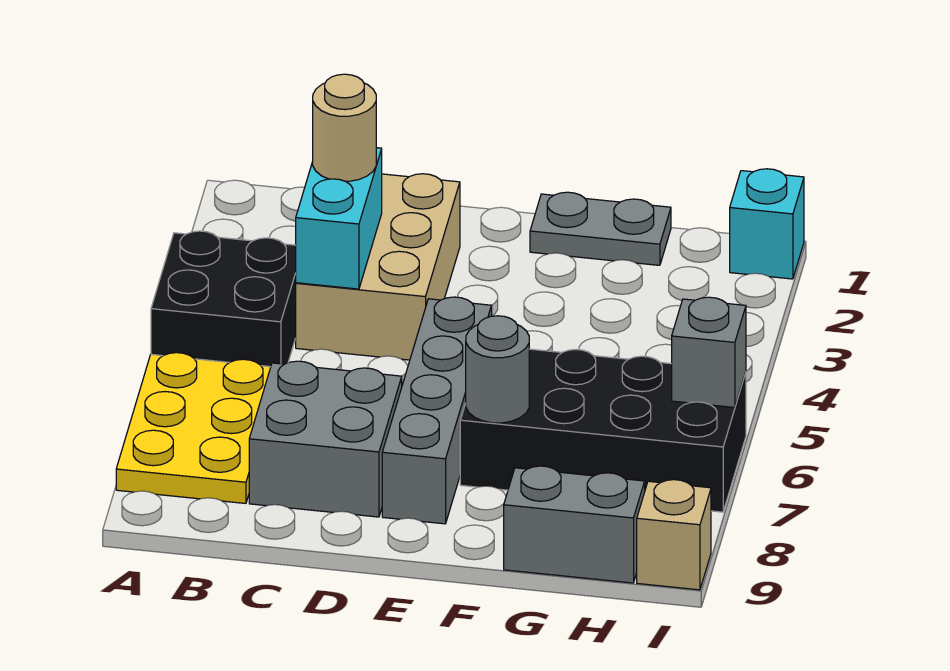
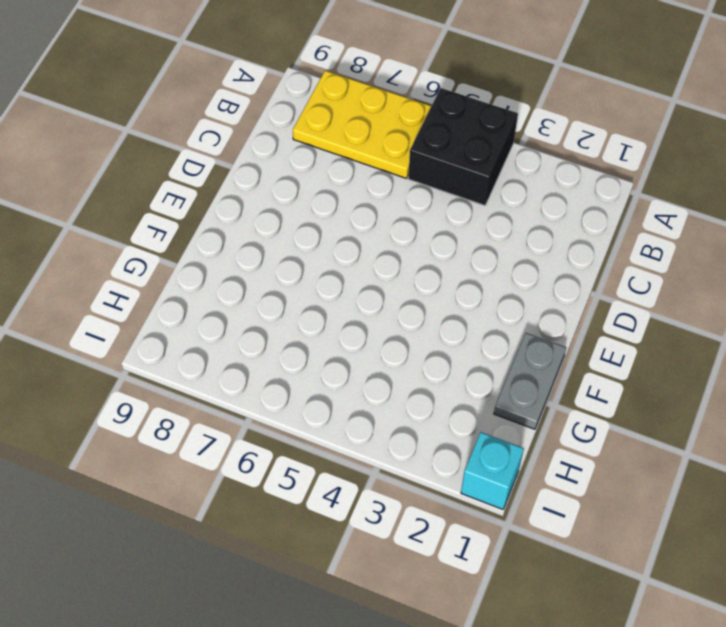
none -> tan 2x3 brick [296,174,460,360]
none -> grey 2x2 brick [249,361,402,517]
none -> grey 1x4 brick [382,297,492,524]

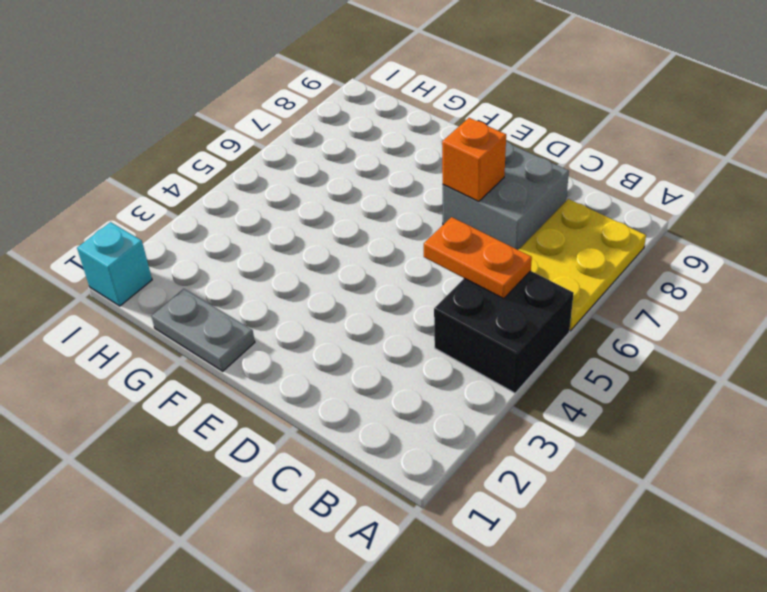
orange 1x2 plate [424,217,532,299] -> none
orange 1x1 brick [442,118,506,201] -> none
none -> tan 2x3 brick [296,174,460,360]
none -> grey 1x4 brick [382,297,492,524]
none -> black 2x4 brick [460,349,746,512]

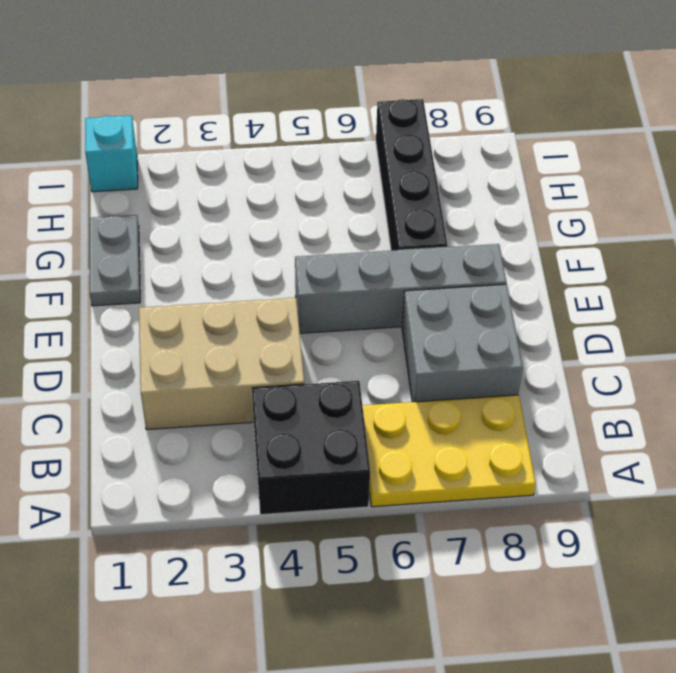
black 1x4 brick [376,99,448,251] -> black 2x4 brick [460,349,746,512]
none -> grey 1x2 brick [504,466,645,583]
none -> tan 1x1 brick [637,480,711,590]
none -> cyan 1x2 brick [296,148,382,289]

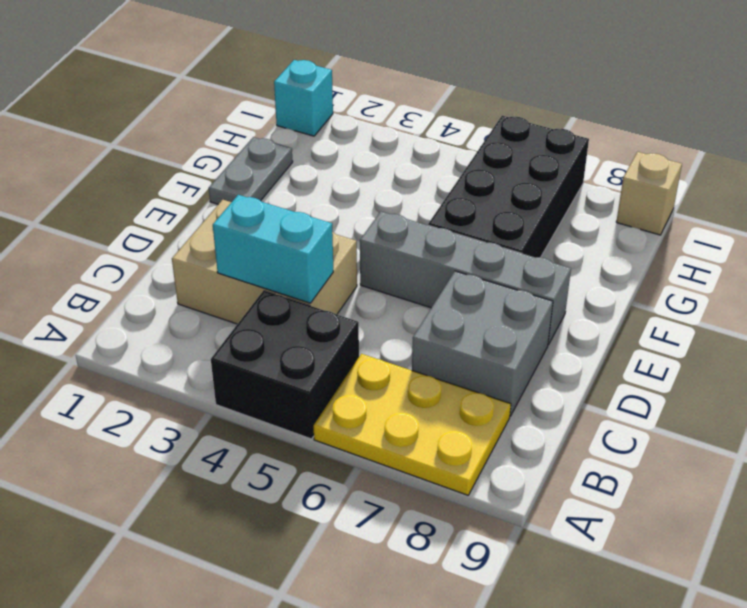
none -> grey 1x2 brick [504,466,645,583]
none -> grey 1x1 round brick [466,316,529,423]
none -> grey 1x1 brick [672,297,746,408]

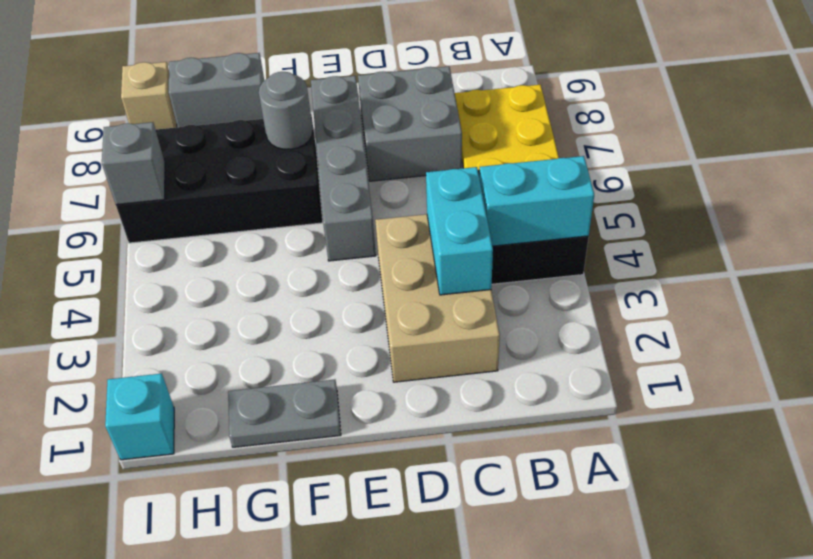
cyan 1x2 brick [479,156,594,246] -> none
none -> tan 1x1 round brick [313,74,376,181]

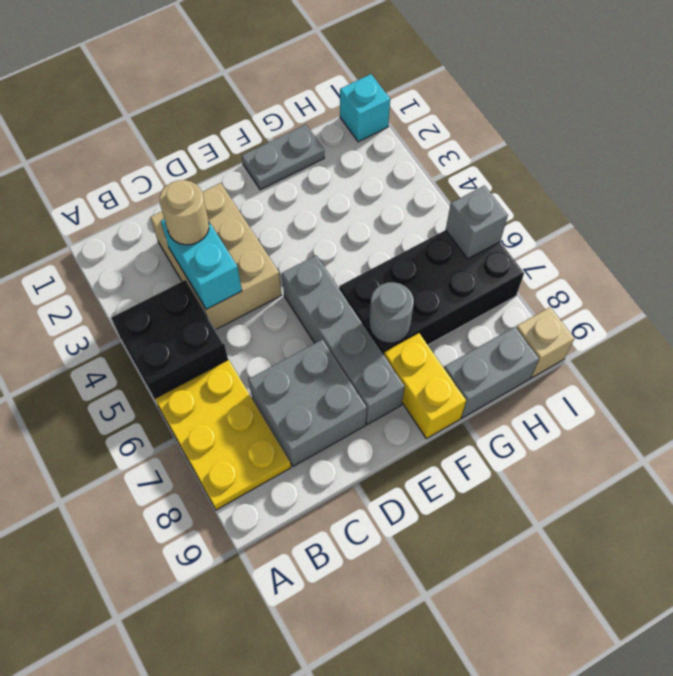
yellow 1x2 brick [384,333,466,439] -> none

